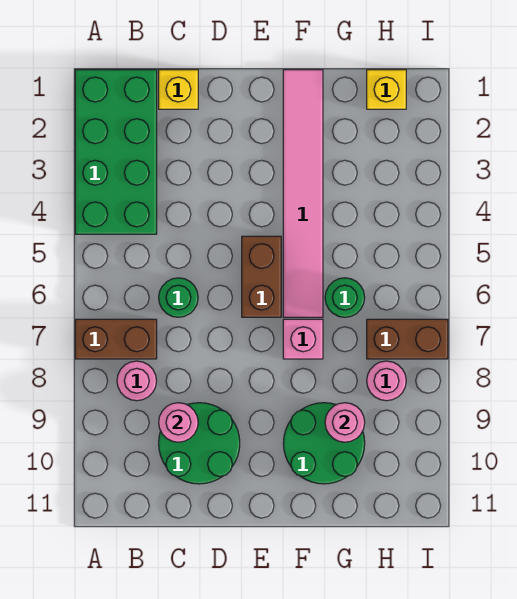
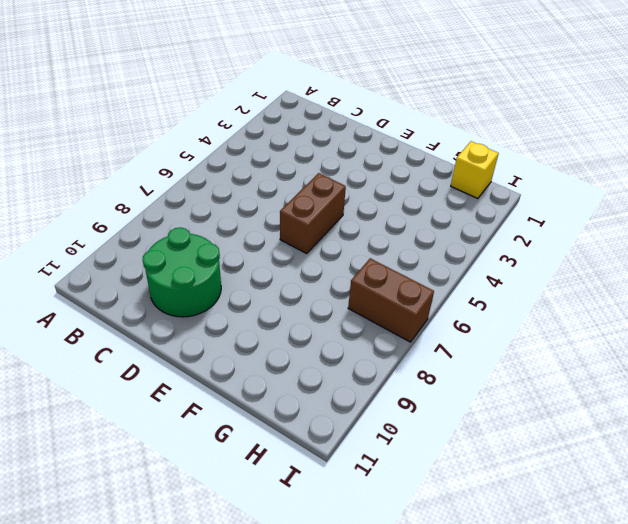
none -> green 2x4 brick [75,70,157,234]
none -> brown 1x2 brick [75,319,157,359]
none -> pink 1x1 round brick [117,361,157,401]

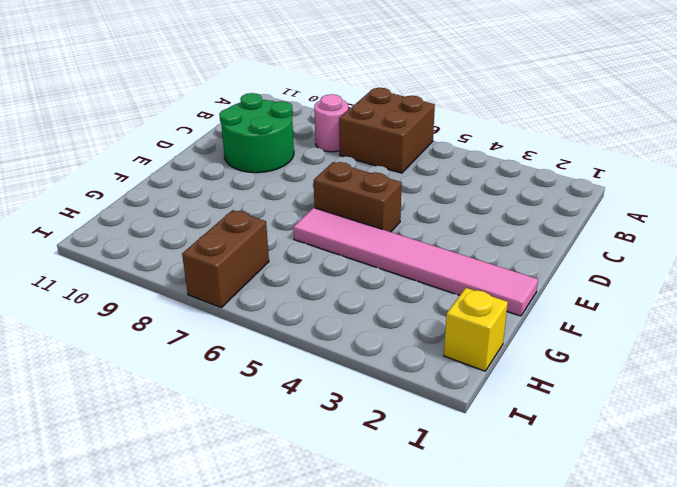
brown 2x2 brick [339,88,435,173] -> brown 1x2 brick [75,319,157,359]
none -> green 2x4 brick [75,70,157,234]
none -> yellow 1x1 brick [159,70,198,109]
none -> green 1x1 round brick [159,278,198,317]

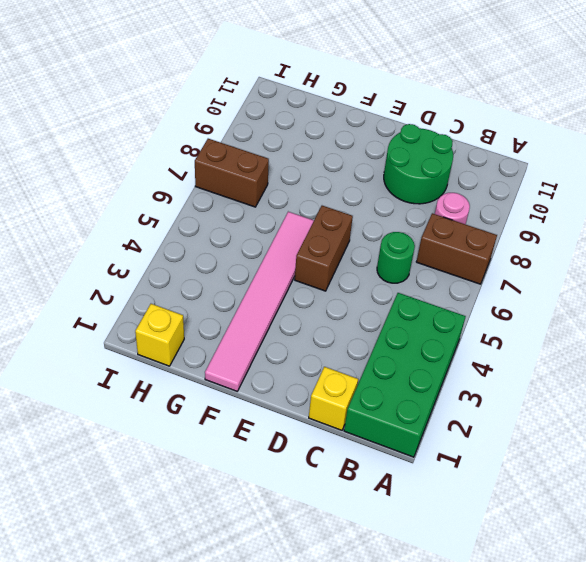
none -> pink 1x1 brick [283,319,323,359]
none -> green 2x2 round brick [283,403,365,484]
none -> green 1x1 round brick [325,278,365,317]

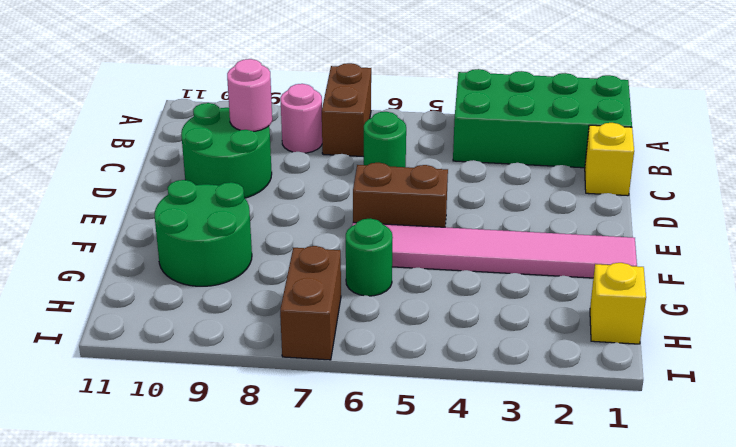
none -> pink 1x1 brick [283,319,323,359]
none -> pink 1x1 round brick [367,361,406,401]
none -> pink 1x1 round brick [325,403,365,442]

